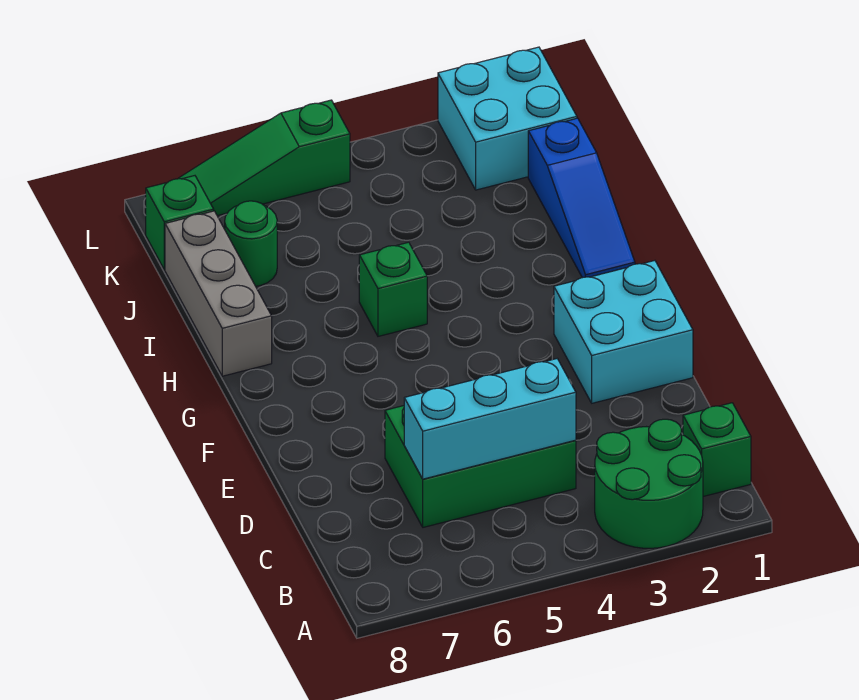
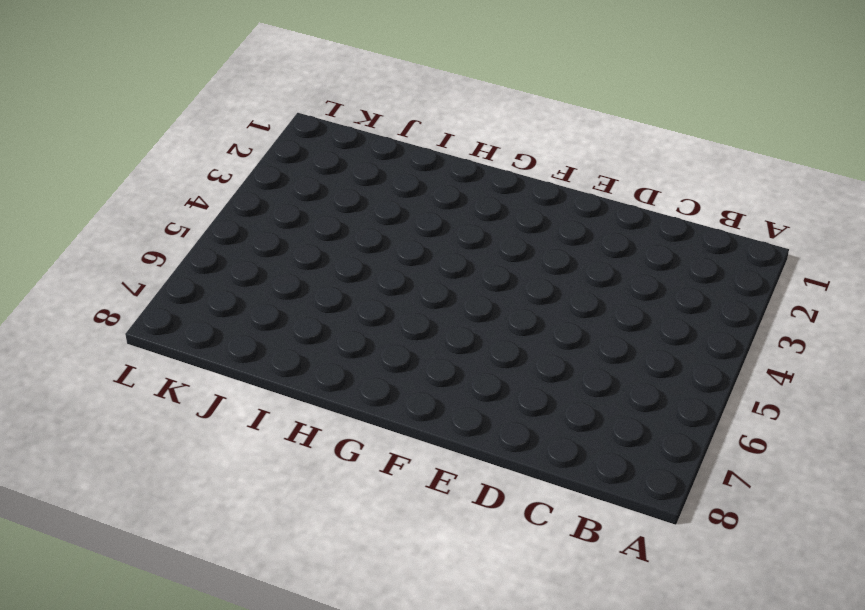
none -> green 2x2 round brick [595,419,703,548]
none -> green 1x1 brick [683,403,751,496]
none -> green 2x3 brick [385,406,576,527]

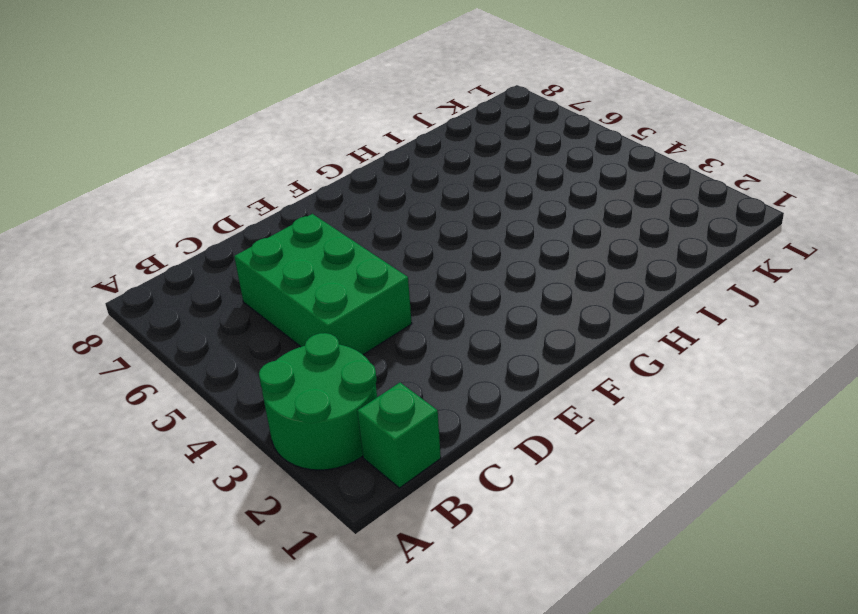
none -> cyan 2x2 brick [554,261,693,403]
none -> blue 1x3 slope [528,118,635,278]
none -> green 1x1 brick [359,242,427,336]

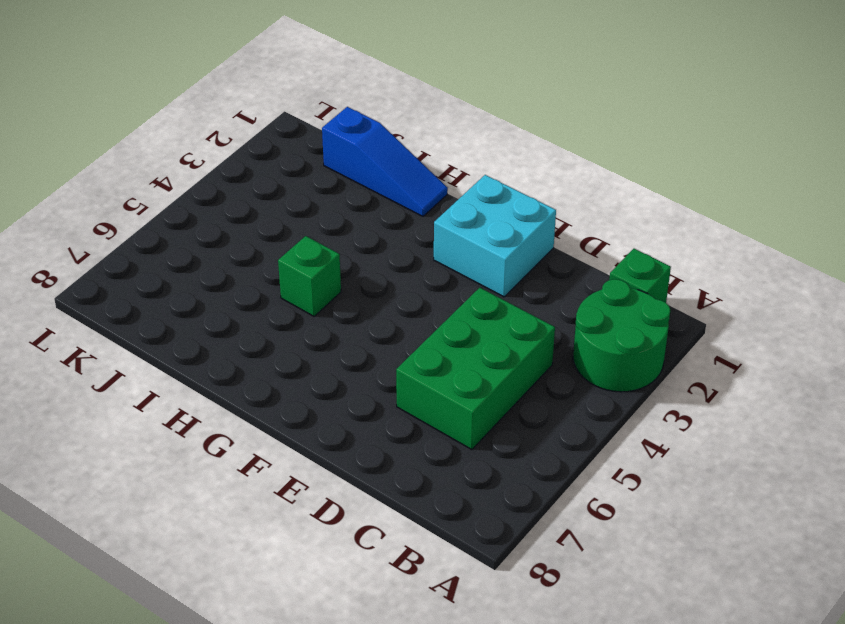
none -> grey 1x3 brick [165,211,272,376]
none -> green 1x1 round brick [225,201,277,286]
none -> cyan 2x2 brick [438,47,577,190]

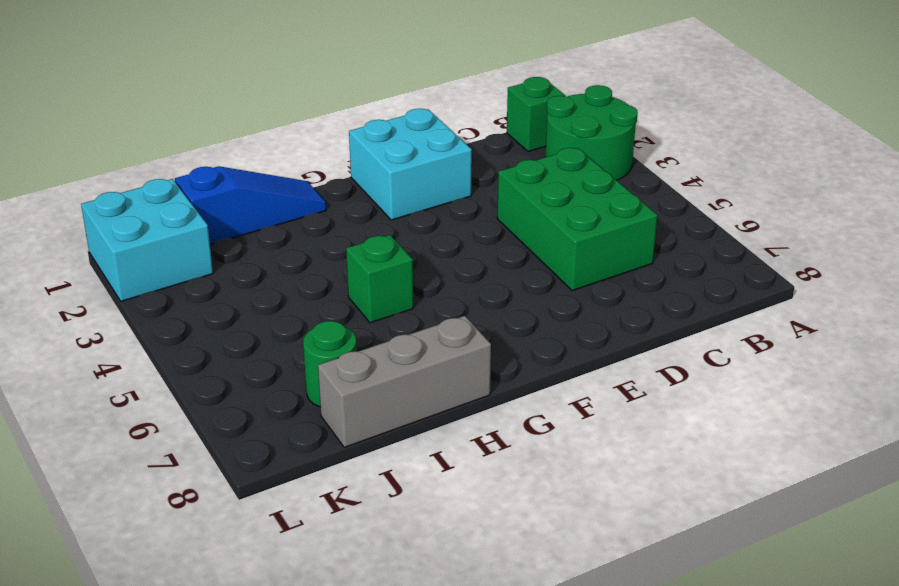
none -> green 1x1 brick [146,176,214,270]
none -> green 1x3 slope [178,100,350,216]
none -> cyan 1x3 brick [404,359,576,479]

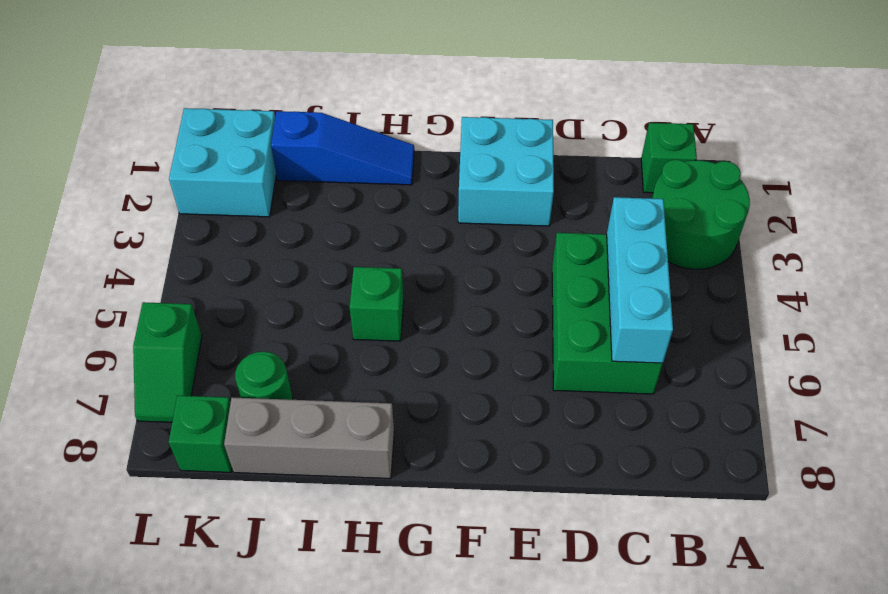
green 1x2 slope [133,302,202,422] -> green 1x3 slope [178,100,350,216]

